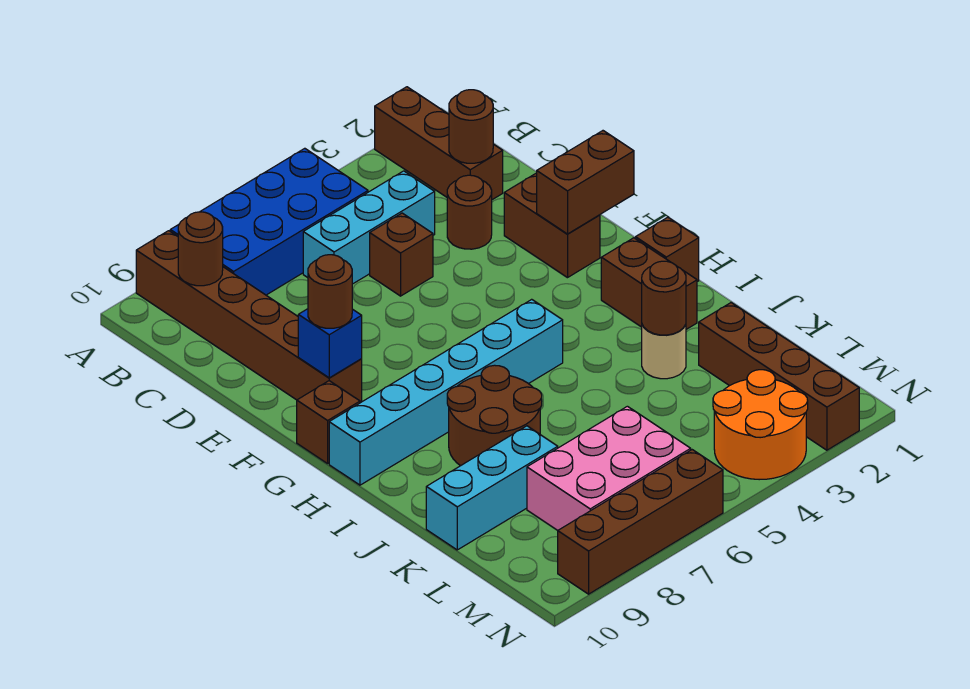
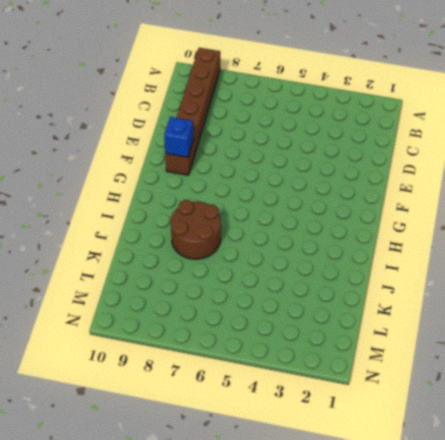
none -> brown 1x3 brick [375,87,503,200]
none -> blue 2x4 brick [170,148,368,295]
none -> cyan 1x3 brick [303,171,435,284]

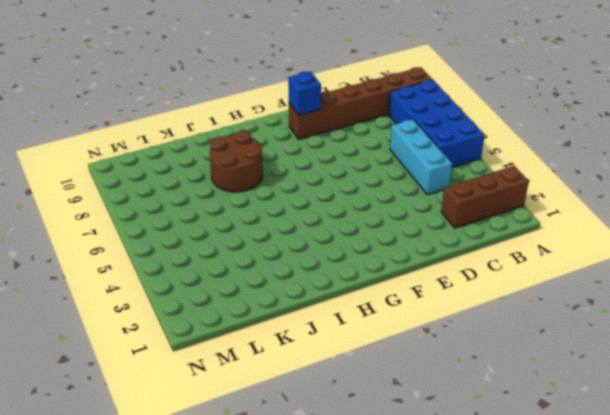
none -> brown 1x1 round brick [447,175,492,249]
none -> brown 1x1 brick [370,213,433,296]
none -> brown 1x2 brick [504,173,600,278]

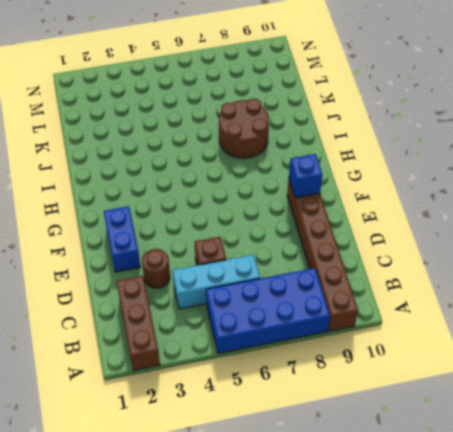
blue 1x2 brick [104,206,140,272] -> brown 1x2 brick [504,173,600,278]
none -> brown 1x1 brick [297,381,360,464]
none -> brown 1x1 brick [636,217,699,282]
none -> brown 1x2 brick [601,238,697,329]

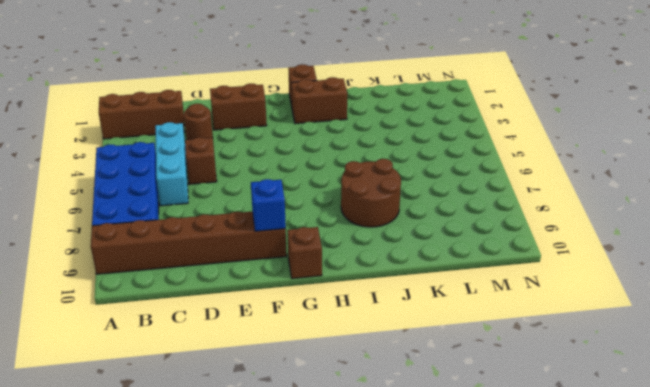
none -> cyan 1x6 brick [329,299,563,485]
none -> tan 1x1 round brick [642,324,686,379]
none -> brown 1x4 brick [699,303,859,450]

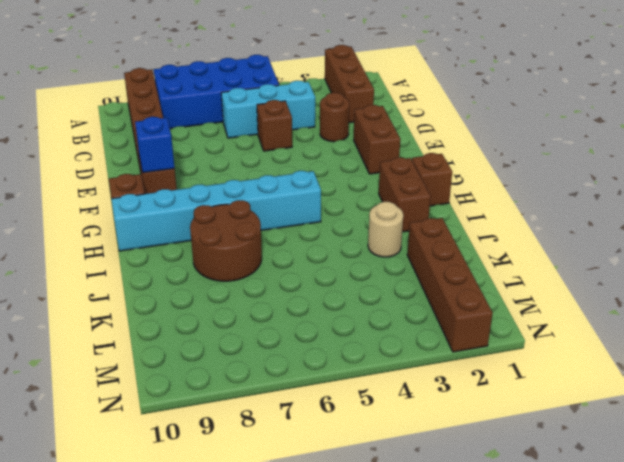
none -> cyan 1x3 brick [426,426,558,550]
none -> pink 2x3 brick [527,406,691,530]
none -> orange 2x2 round brick [713,370,808,480]

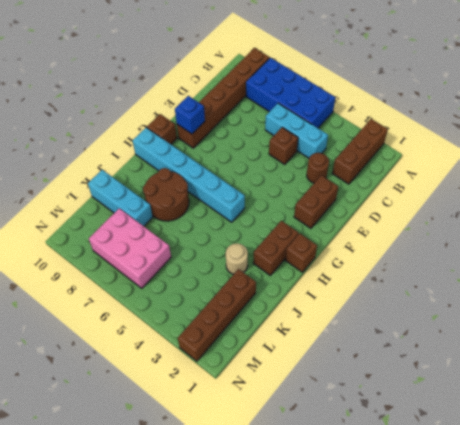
none -> orange 2x2 round brick [713,370,808,480]
none -> brown 1x4 brick [558,450,723,594]
none -> brown 1x1 round brick [178,212,223,286]

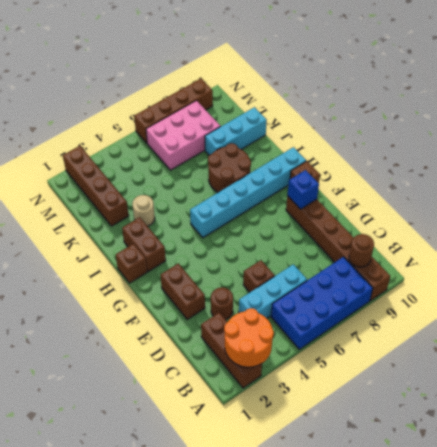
orange 2x2 round brick [224,308,274,367] -> orange 2x2 round brick moved to [713,370,808,480]
none -> brown 1x1 round brick [449,90,493,163]
none -> brown 1x2 brick [537,131,634,234]
none -> brown 1x1 round brick [642,261,686,335]

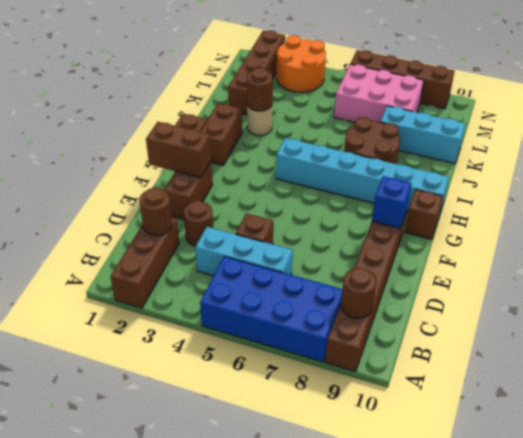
none -> brown 1x1 round brick [308,255,352,328]

